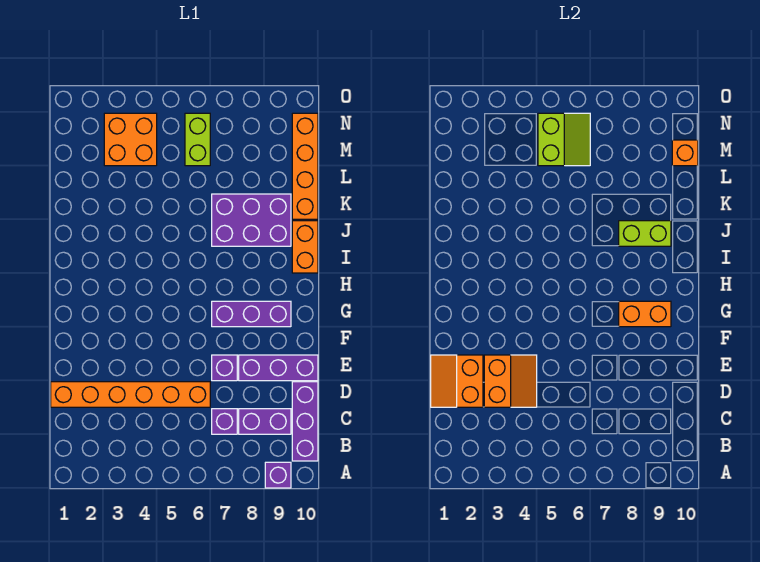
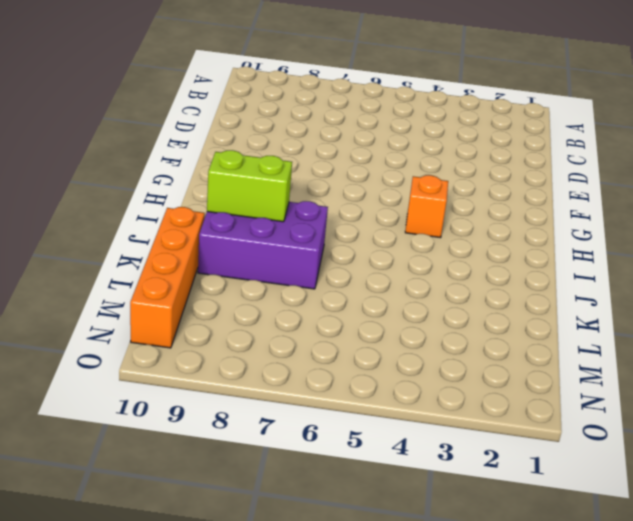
orange 1x1 brick [405,175,448,238] -> orange 1x1 brick moved to [672,140,698,166]
none -> purple 1x1 brick [265,462,291,488]
none -> purple 1x3 brick [292,382,318,461]
none -> purple 1x1 brick [212,409,237,434]

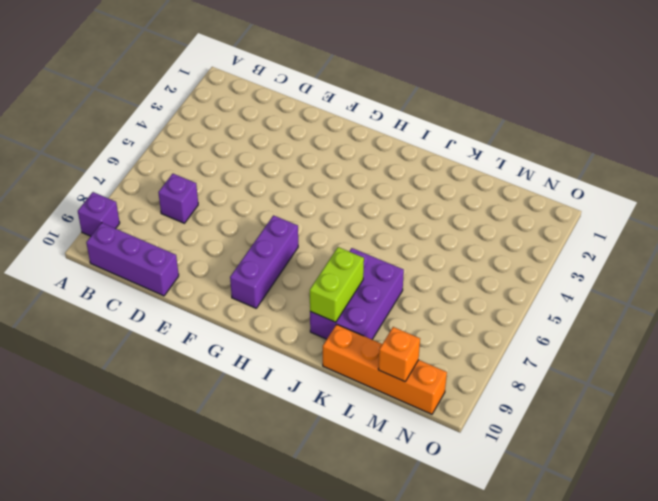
none -> purple 1x2 brick [239,409,291,434]
none -> orange 1x6 brick [51,382,210,407]
none -> purple 1x1 brick [212,355,237,381]

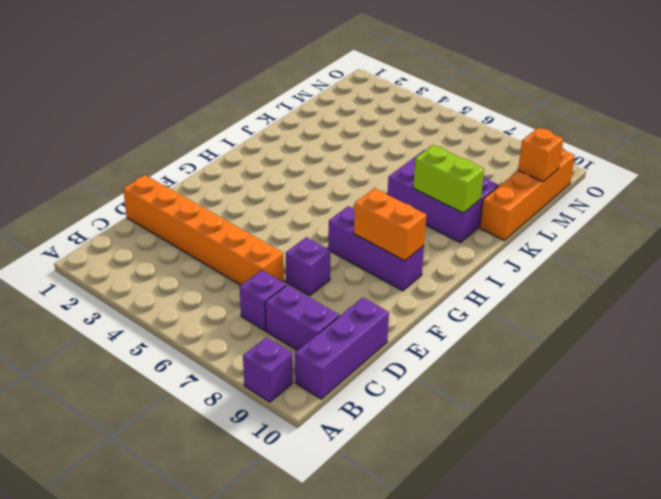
none -> purple 1x3 brick [239,355,318,381]
none -> orange 1x2 brick [292,221,318,273]
none -> orange 2x2 brick [104,113,157,166]

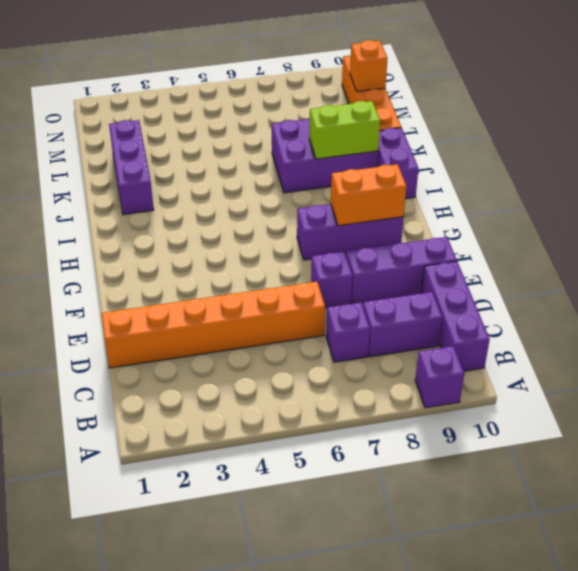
purple 1x2 brick [377,128,418,199] -> orange 1x2 brick [292,221,318,273]
purple 1x3 brick [109,120,154,215] -> none
none -> orange 2x2 brick [104,113,157,166]
none -> lime 1x2 brick [185,113,210,166]
none -> orange 2x2 slope [431,355,483,407]

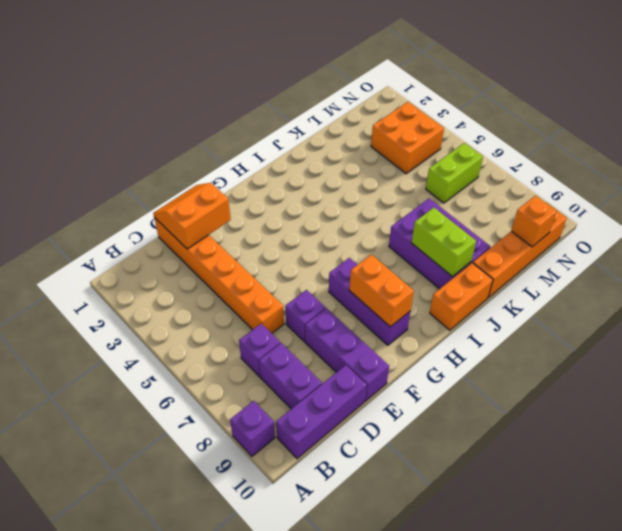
none -> orange 2x2 slope [484,355,537,407]
none -> lime 2x2 slope [538,113,590,166]

